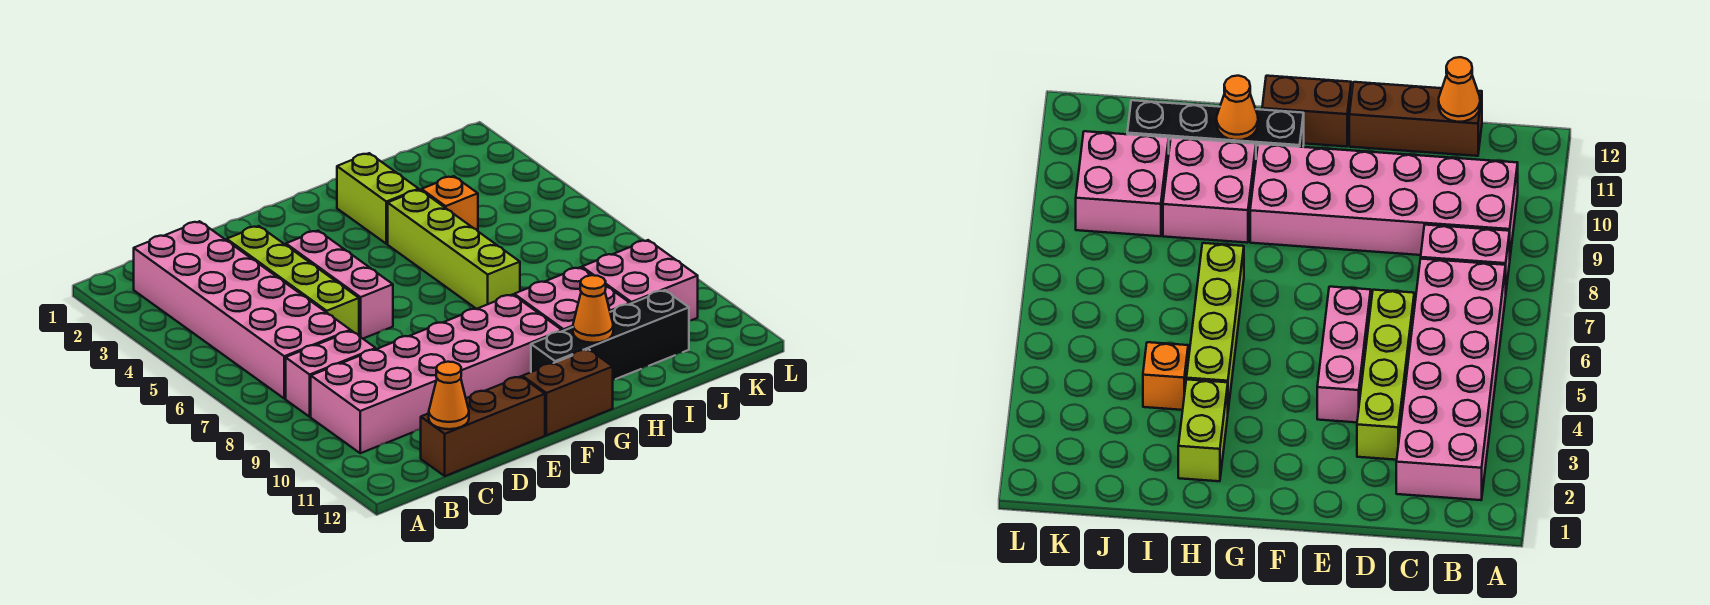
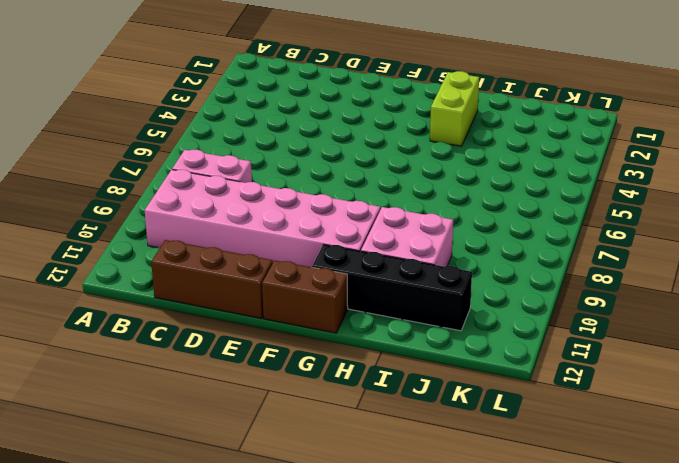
none -> pink 2x6 brick [134,221,350,399]
none -> lime 1x4 brick [227,226,359,335]
none -> pink 1x3 brick [286,231,393,338]

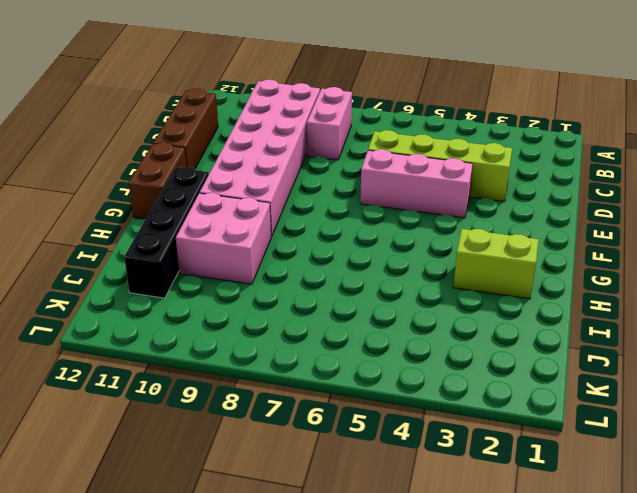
none -> pink 2x6 brick [134,221,350,399]
none -> lime 1x4 brick [388,190,520,309]
none -> orange 1x1 brick [422,176,478,231]

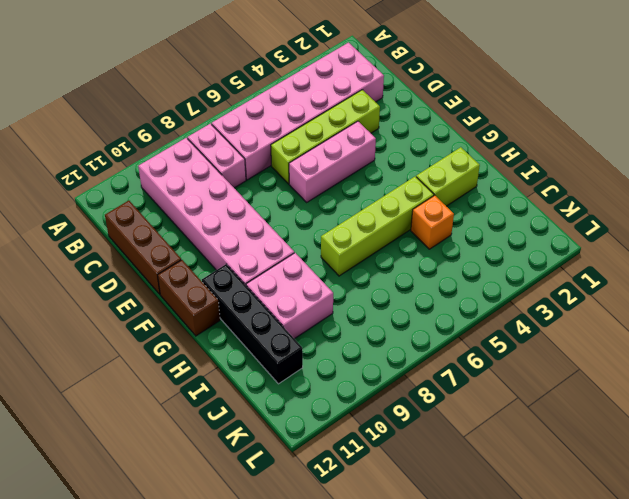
none -> pink 2x2 brick [582,240,698,321]
none -> orange 1x1 cone [429,362,469,429]
none -> orange 1x1 cone [573,275,613,343]

